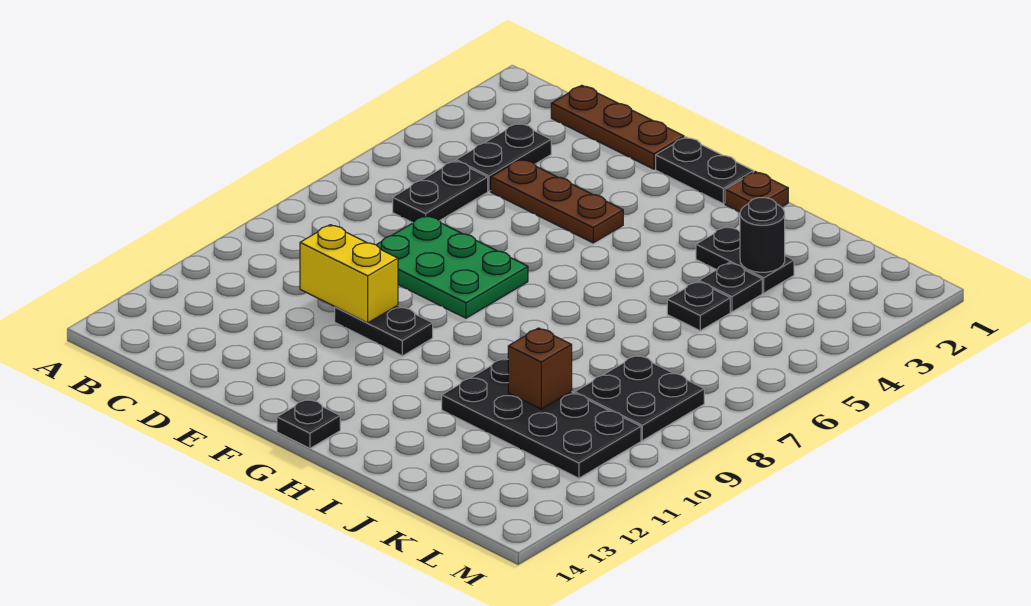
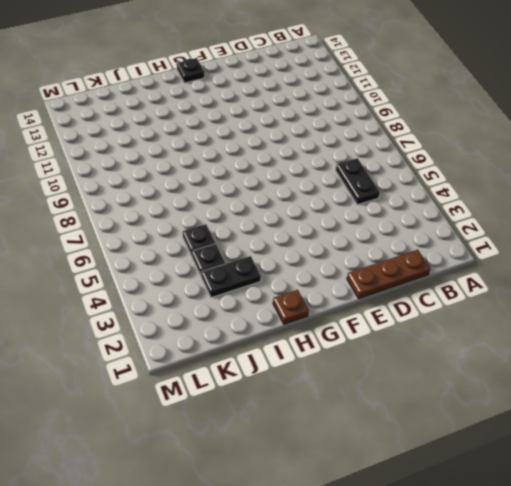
none -> black 1x2 plate [456,123,551,191]
none -> brown 1x3 plate [491,159,623,243]
none -> green 2x3 plate [377,216,528,318]

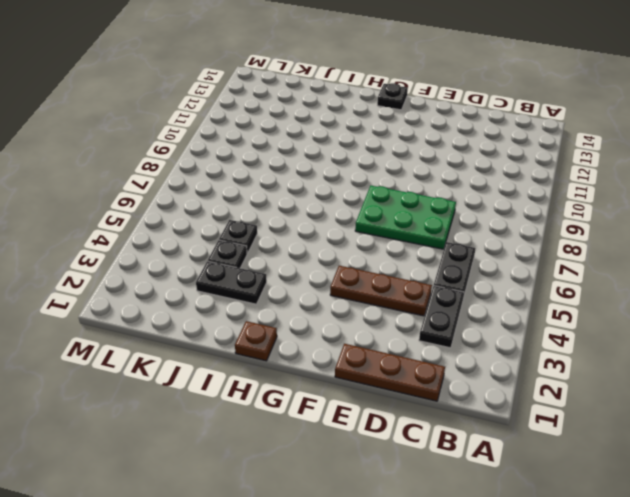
none -> black 1x2 plate [335,305,433,356]
none -> black 1x2 plate [656,137,754,204]
none -> black 2x4 plate [442,358,641,478]

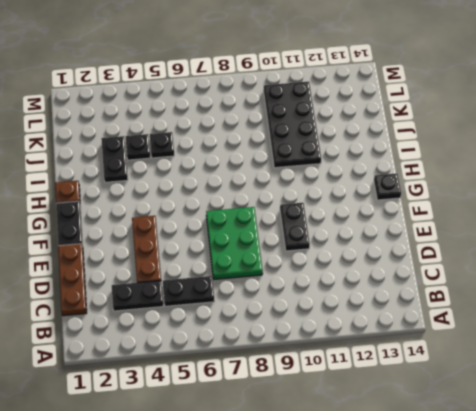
none -> black 2x2 plate [575,355,704,441]
none -> yellow 1x2 brick [300,225,398,323]
none -> black 1x1 round brick [740,198,785,272]

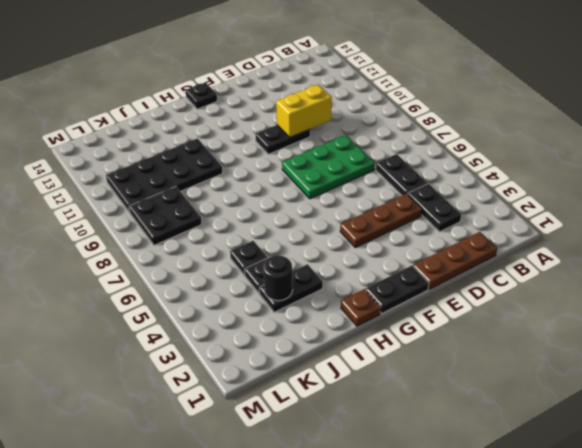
none -> brown 1x1 brick [508,328,572,409]

